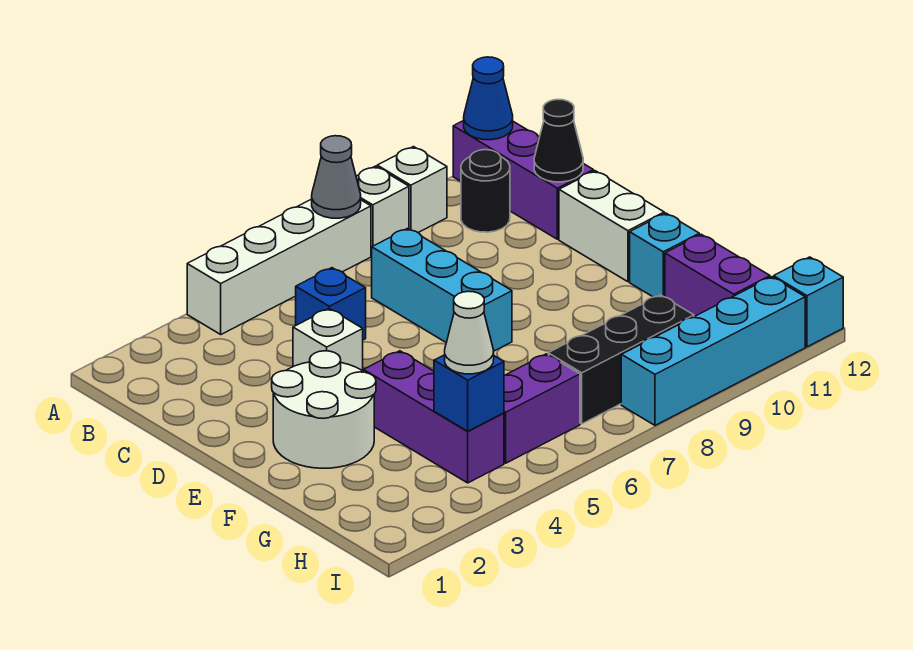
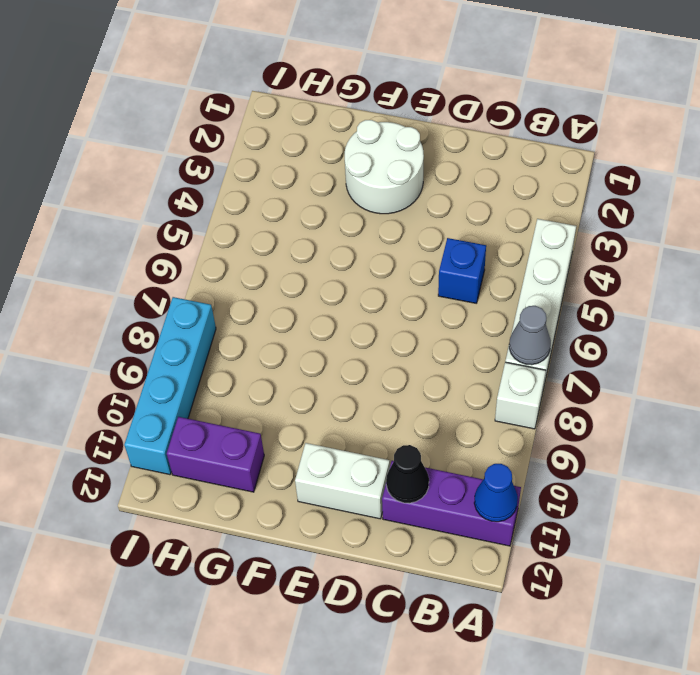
none -> white 1x1 brick [377,147,447,233]
none -> black 1x1 round brick [461,150,510,232]
none -> cyan 1x3 brick [372,228,512,351]

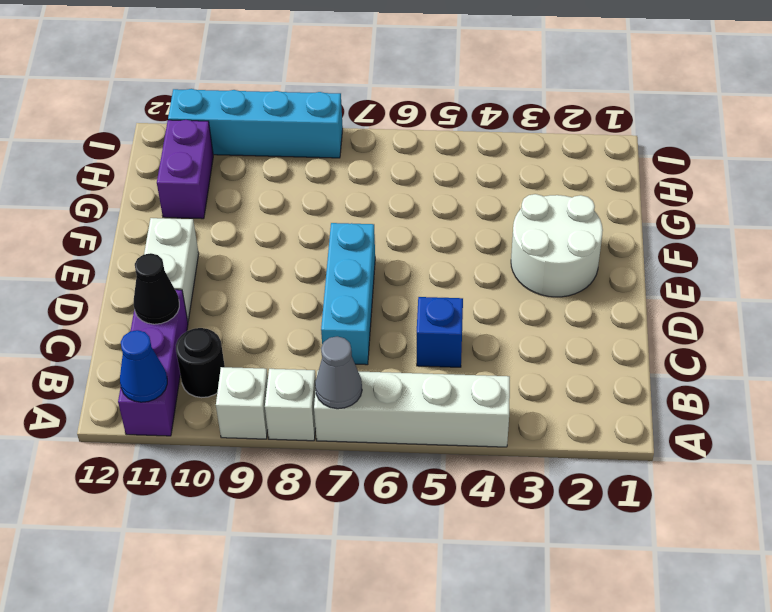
none -> white 1x1 brick [293,309,363,371]
none -> purple 1x3 brick [364,351,504,483]
none -> cyan 1x1 brick [630,213,699,297]

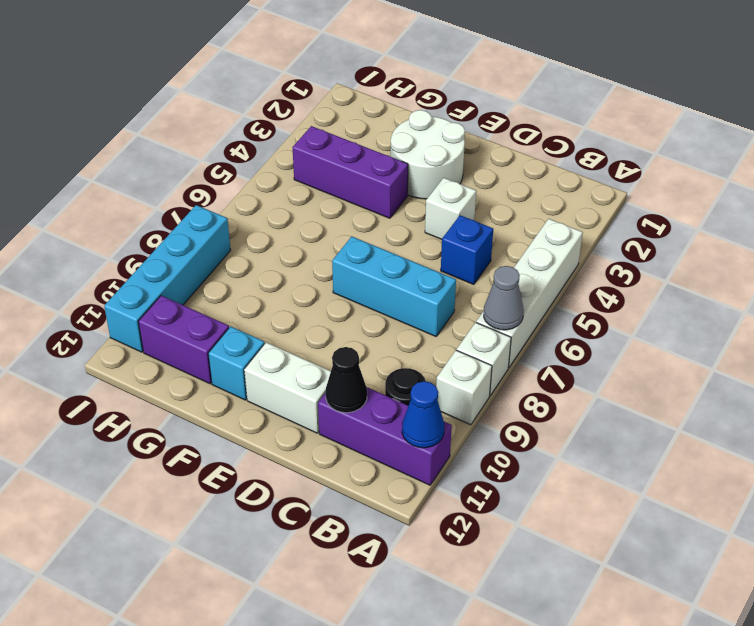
none -> purple 1x2 brick [504,354,580,463]
none -> black 1x3 brick [548,295,694,424]
none -> cyan 1x1 brick [774,257,843,347]

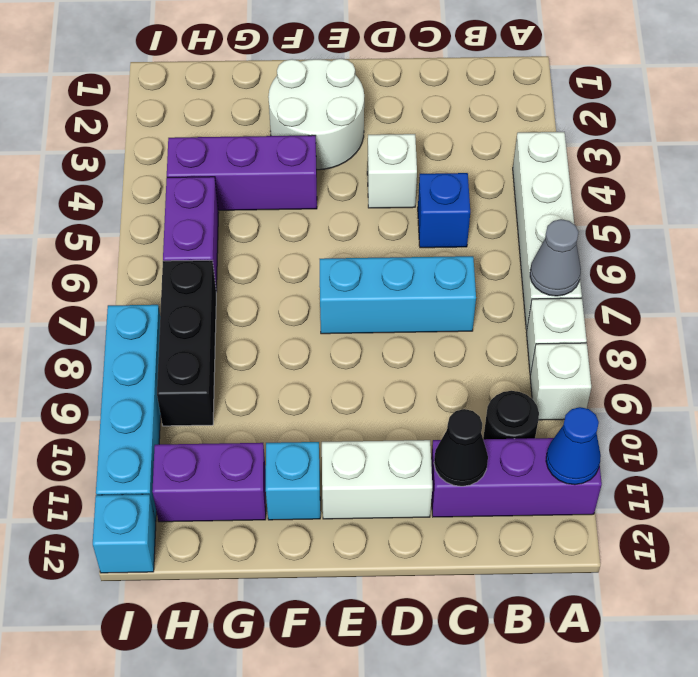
none -> blue 1x1 brick [434,355,504,431]
none -> white 1x1 cone [445,291,494,374]

